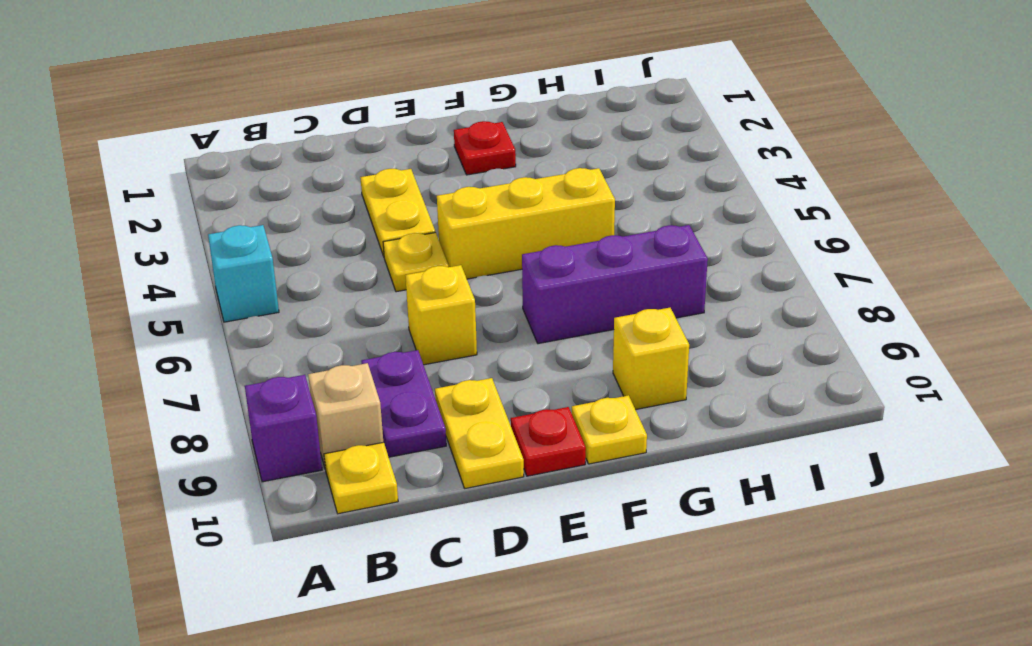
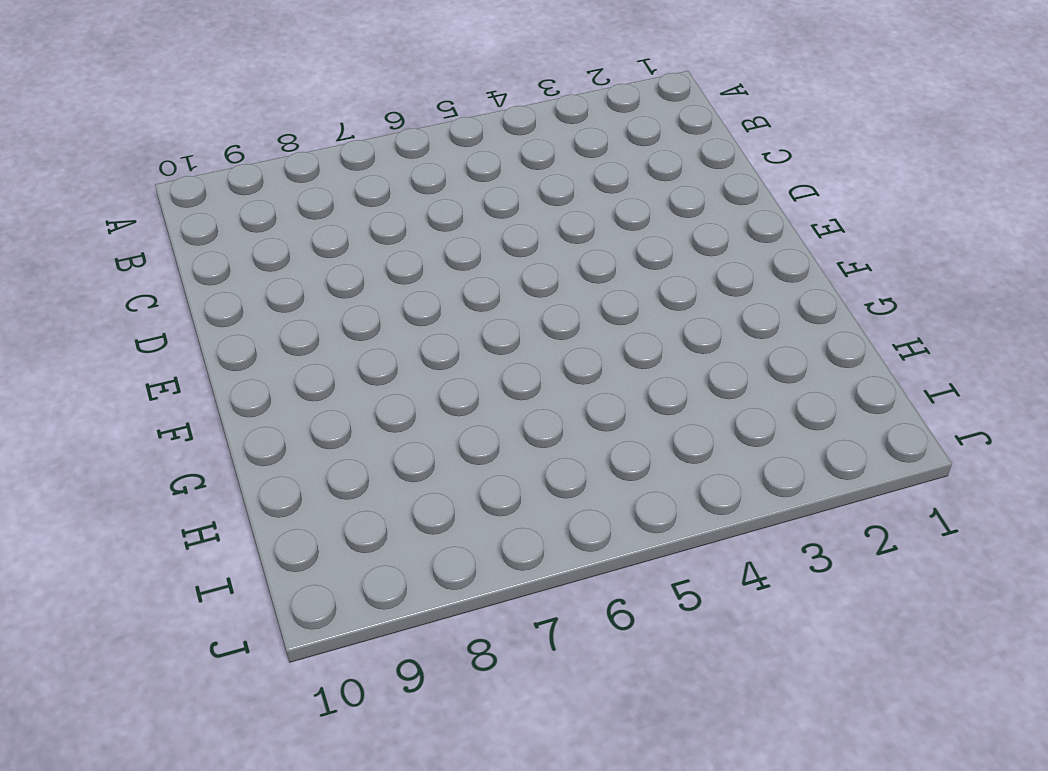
none -> cyan 1x1 brick [208,225,279,322]
none -> purple 1x1 brick [245,375,322,482]
none -> tan 1x1 brick [308,363,383,467]

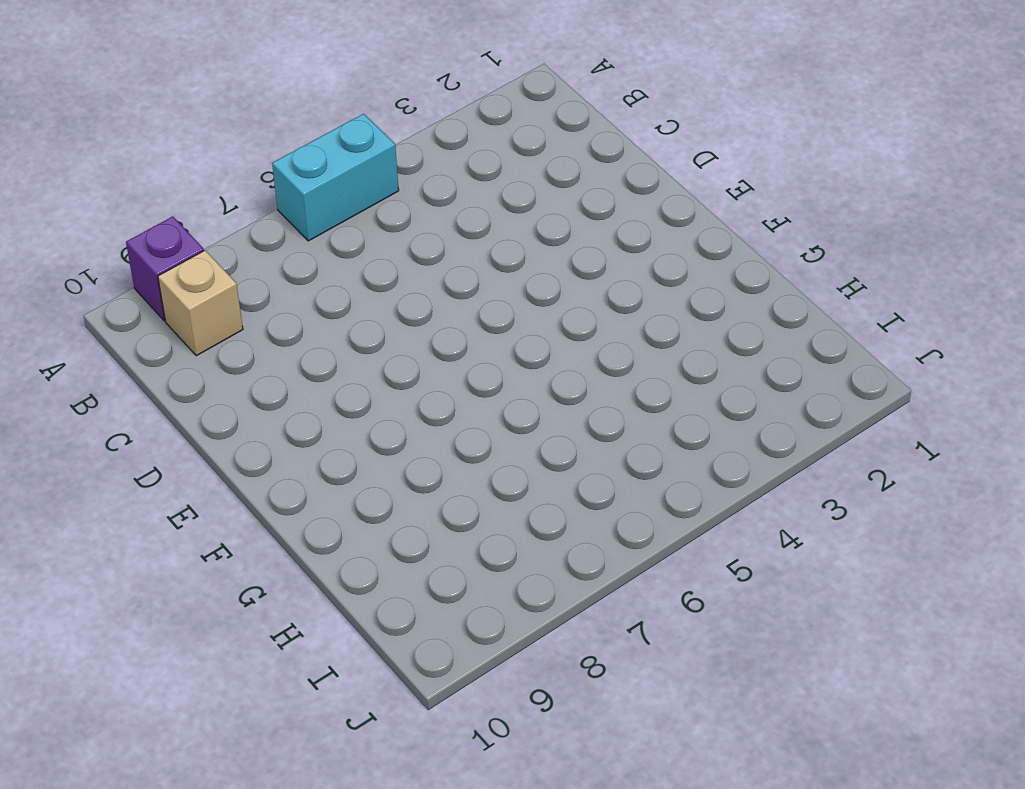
cyan 1x2 brick [272,114,399,241] -> cyan 1x1 brick [208,225,279,322]
none -> yellow 1x1 plate [324,442,398,514]
none -> purple 1x2 plate [362,350,446,457]
none -> yellow 1x2 plate [360,169,435,256]

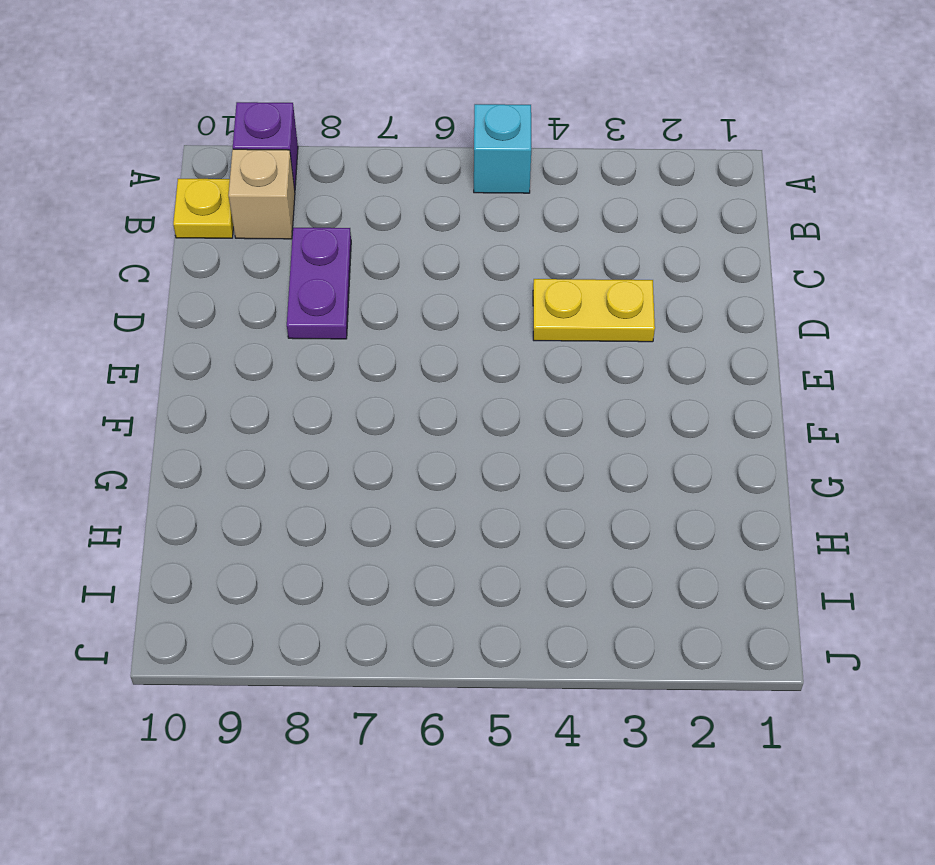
purple 1x2 plate [287,228,351,339] -> purple 1x2 plate turned to [362,350,446,457]
none -> yellow 1x1 plate [383,233,448,292]
none -> yellow 1x1 brick [405,265,477,365]
none -> yellow 1x2 plate [435,378,524,488]

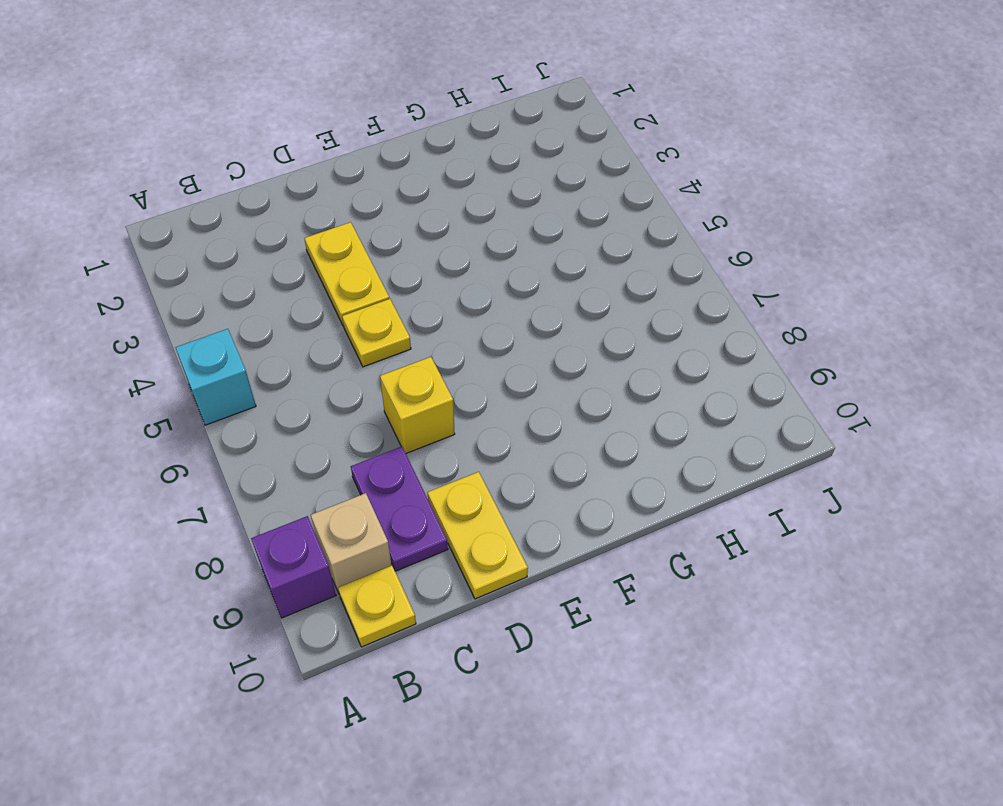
none -> yellow 1x3 brick [437,168,615,279]
none -> red 1x1 plate [511,407,586,476]
none -> red 1x1 plate [454,121,516,175]

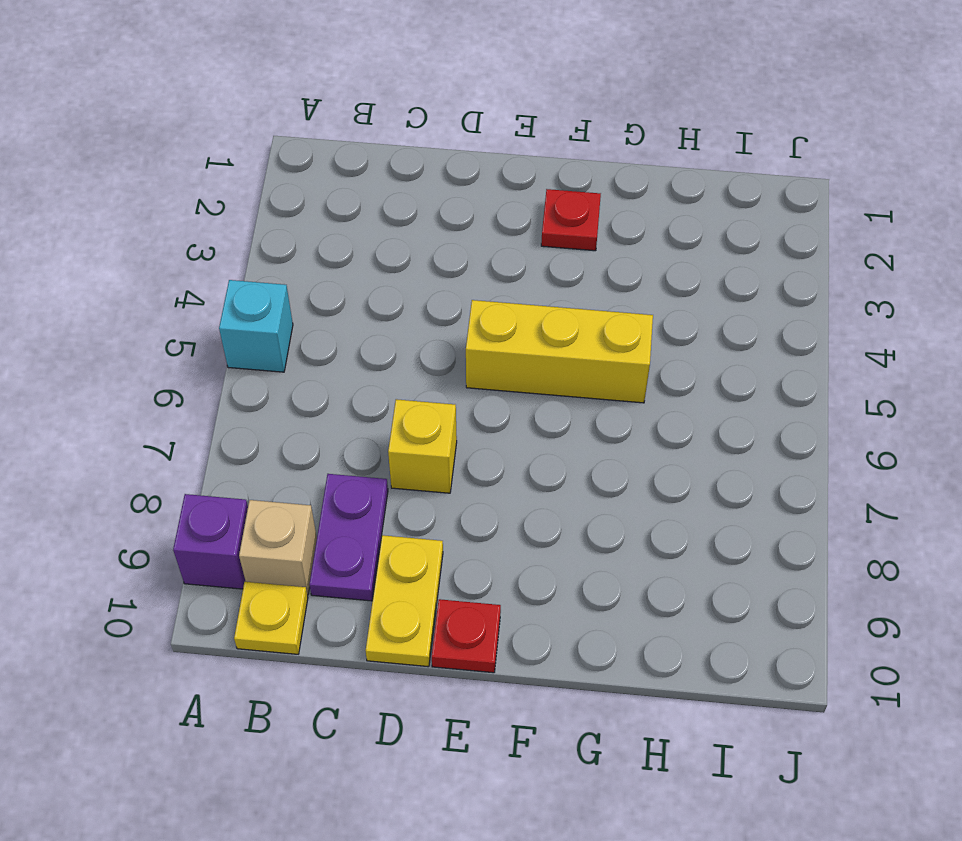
none -> yellow 1x2 plate [360,169,435,256]
none -> yellow 1x1 plate [383,233,448,292]
none -> purple 1x3 brick [522,225,708,344]

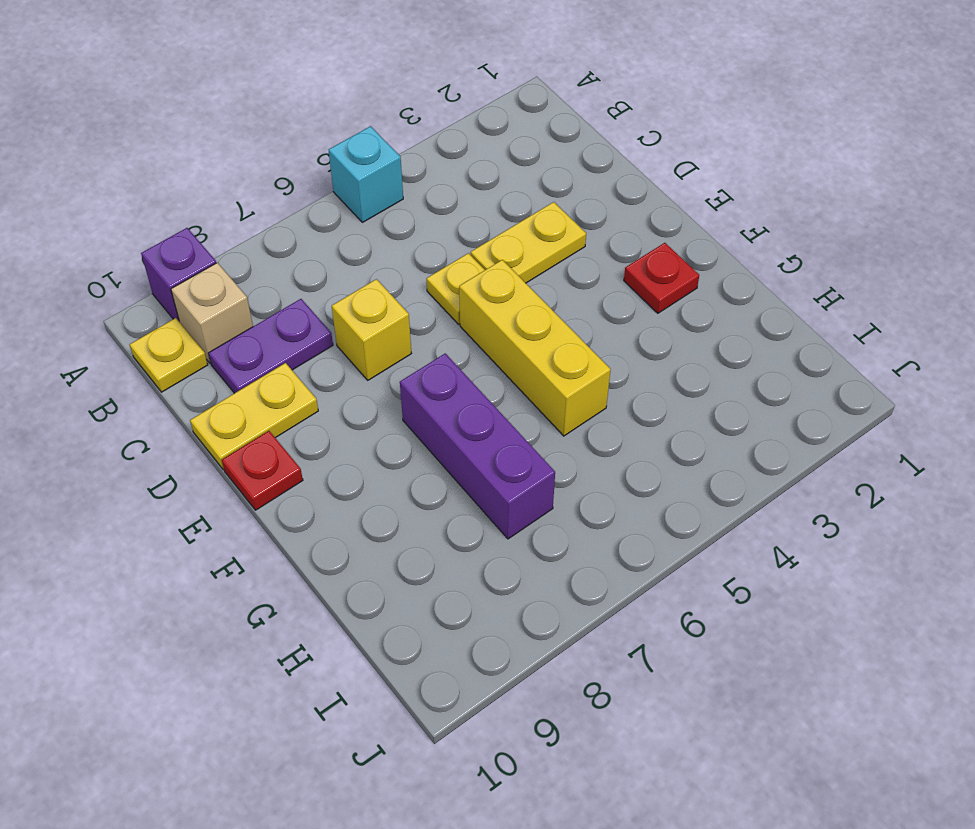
none -> yellow 1x1 plate [572,395,647,464]
none -> yellow 1x1 brick [613,308,689,410]

